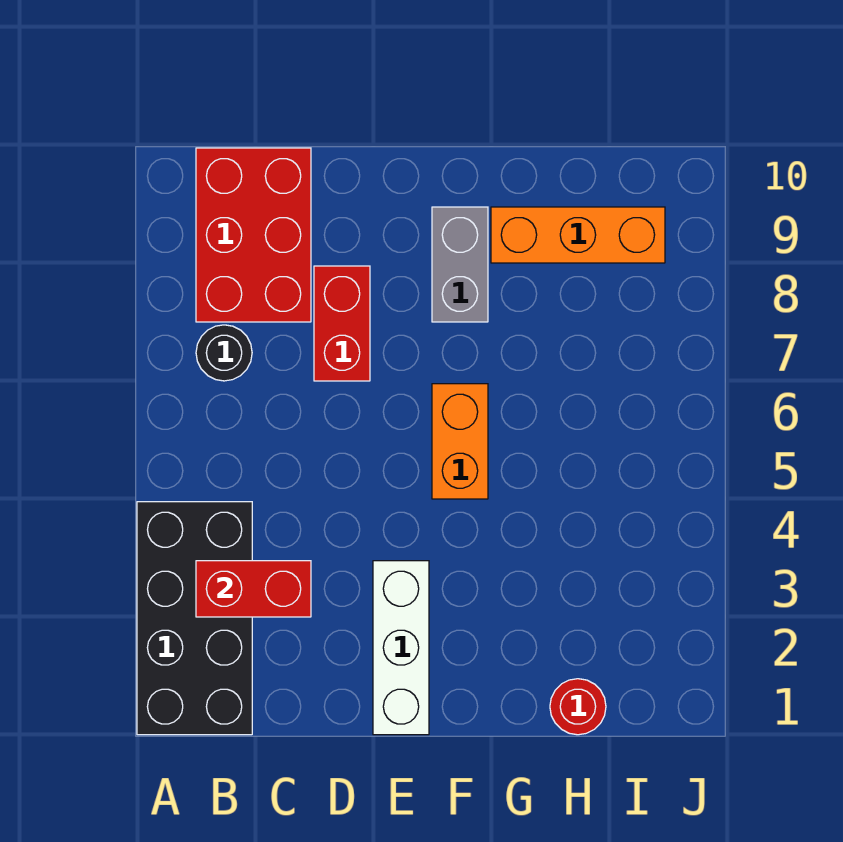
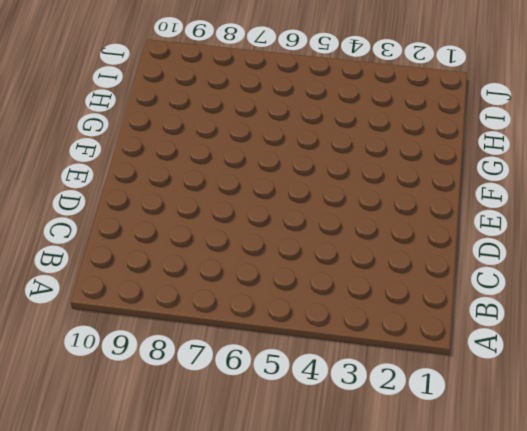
none -> black 2x4 brick [137,502,252,735]
none -> black 1x1 round brick [196,325,252,381]

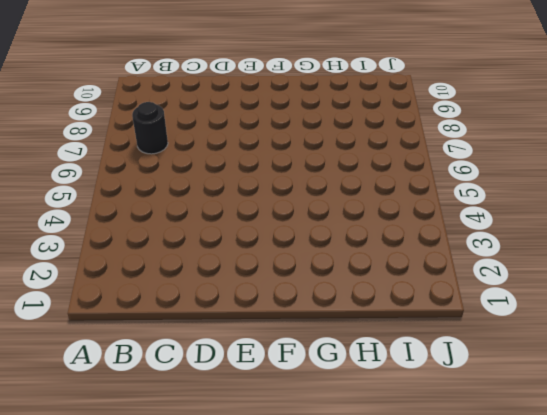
none -> black 2x4 brick [137,502,252,735]
none -> red 2x3 brick [196,148,311,322]

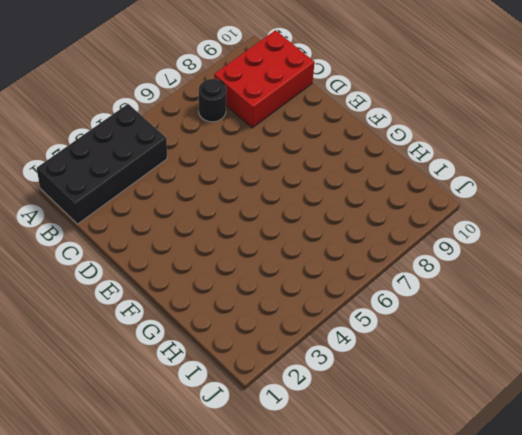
none -> red 1x2 brick [314,266,370,381]
none -> white 1x3 brick [373,561,429,735]

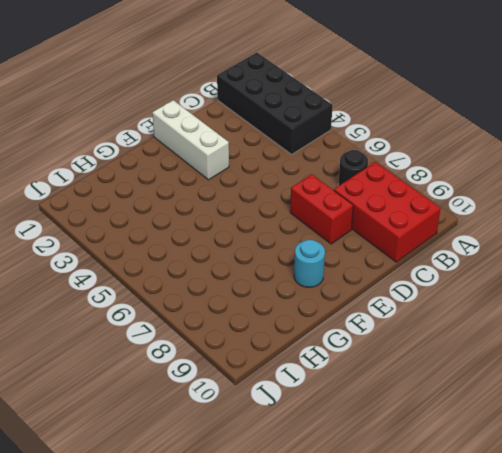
cyan 1x1 round brick [294,240,325,287] -> grey 1x2 brick [432,207,488,322]
none -> orange 1x2 brick [432,384,488,499]
none -> orange 1x3 brick [491,207,665,263]

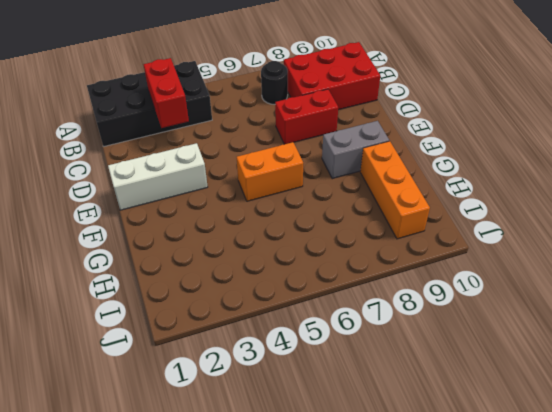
none -> red 1x1 round brick [550,679,606,735]

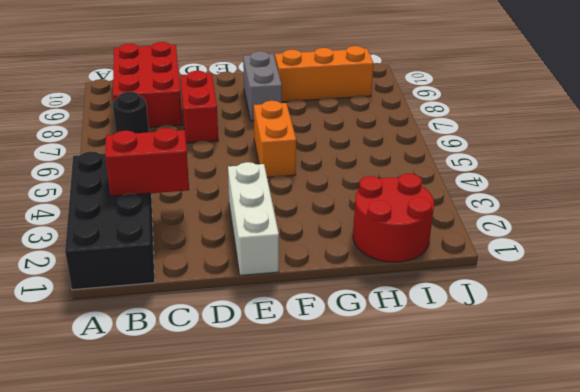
red 2x2 round brick [353,173,434,262] -> red 1x1 round brick [550,679,606,735]

